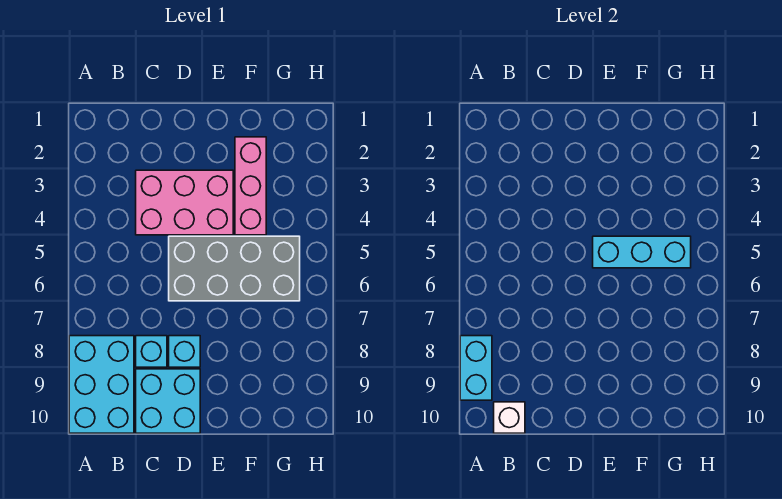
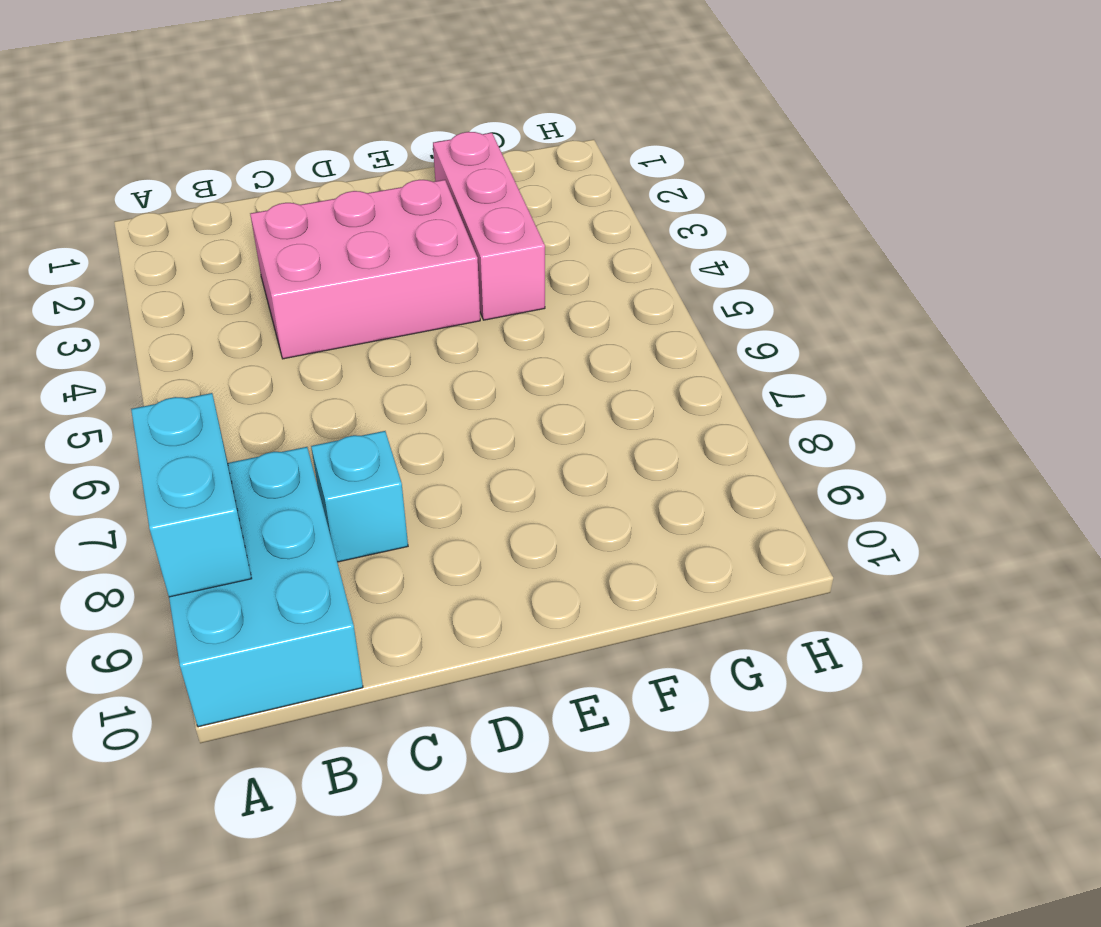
none -> cyan 2x2 brick [136,369,200,433]
none -> grey 2x4 brick [169,236,300,301]

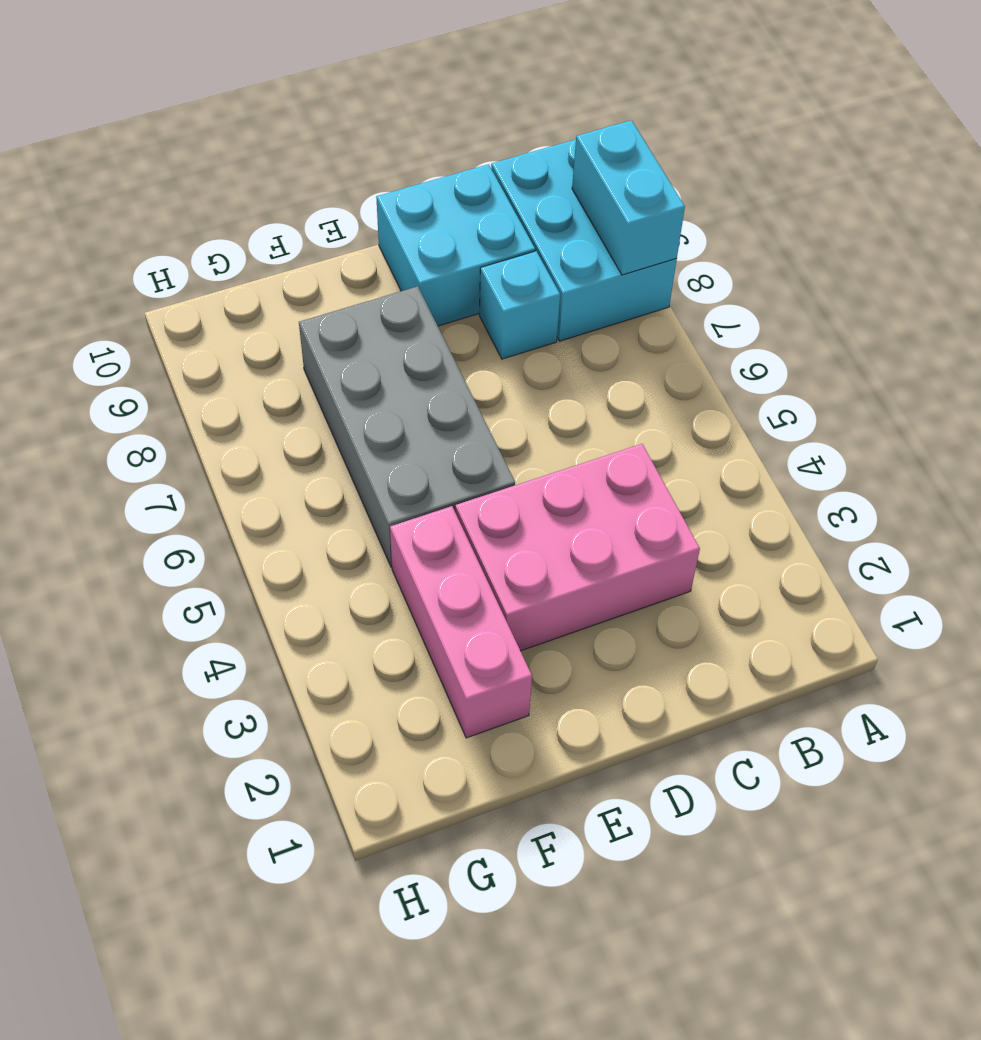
grey 2x4 brick [299,286,515,567] -> grey 2x4 brick turned to [169,236,300,301]
none -> cyan 1x1 brick [169,336,200,367]
none -> white 1x1 brick [494,402,525,433]

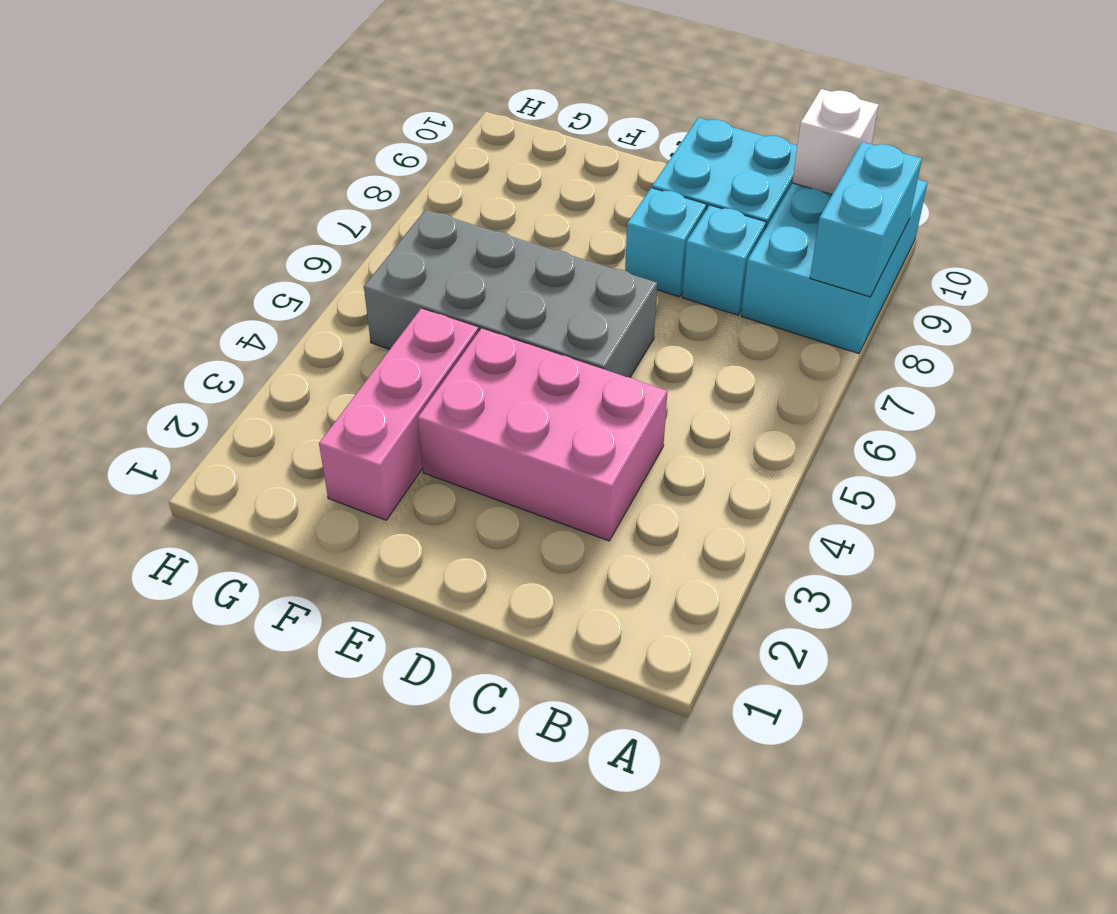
none -> cyan 1x3 brick [593,236,691,268]

